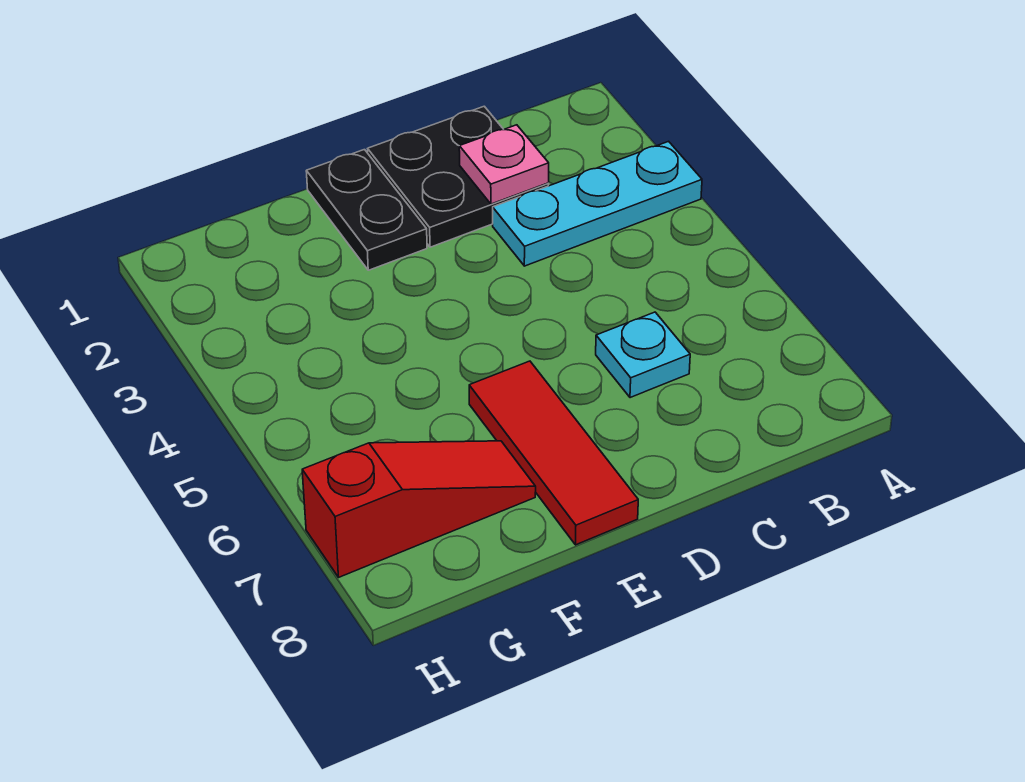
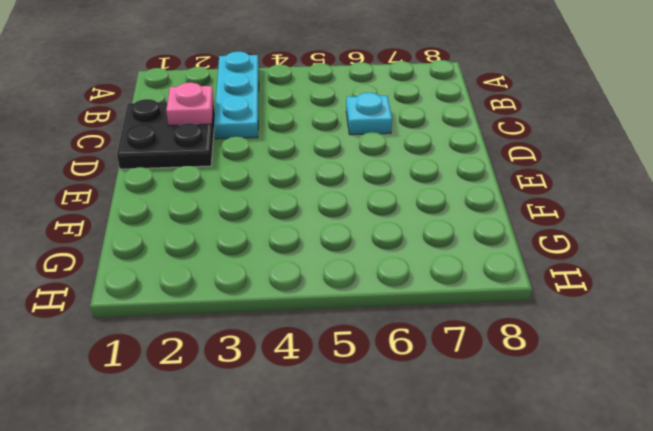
none -> black 1x2 plate [306,150,427,270]
none -> red 1x3 tile [469,361,638,545]

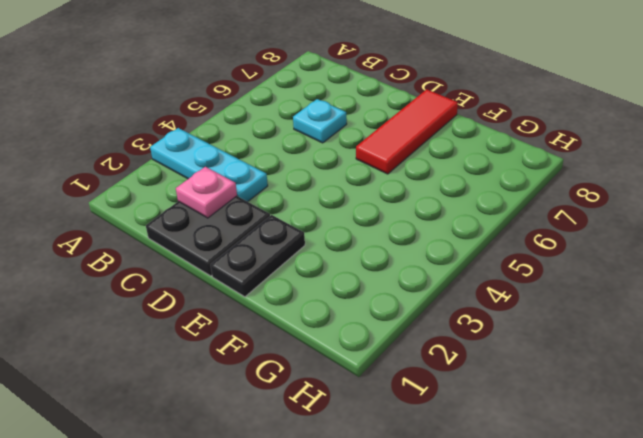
none -> red 1x3 slope [302,441,536,577]

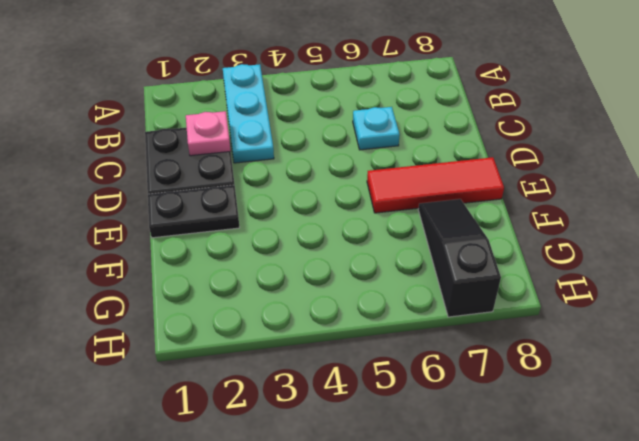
black 1x3 slope [418,199,501,317] -> red 1x3 slope [302,441,536,577]

